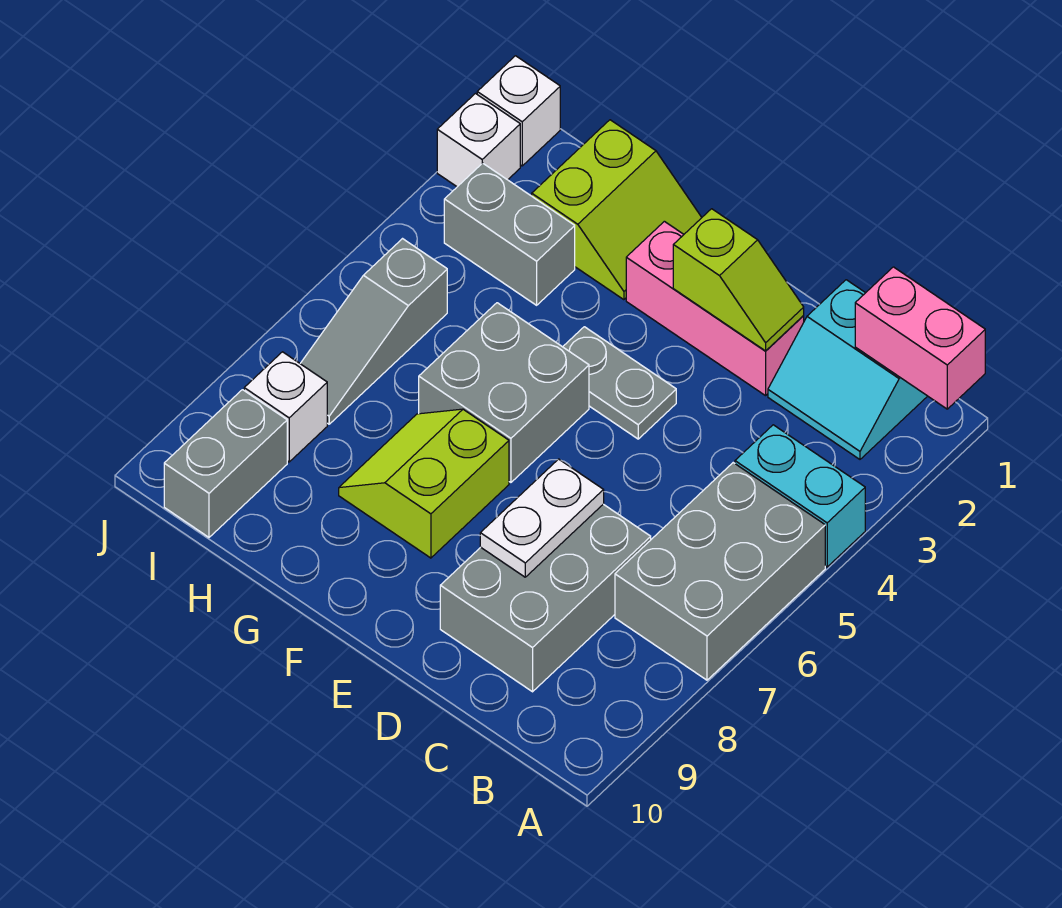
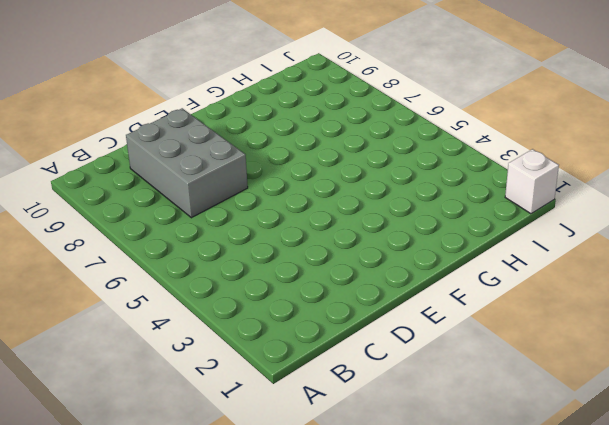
none -> cyan 1x2 brick [735,425,865,567]
none -> grey 2x3 brick [615,463,825,680]
none -> cyan 2x2 slope [768,280,927,459]

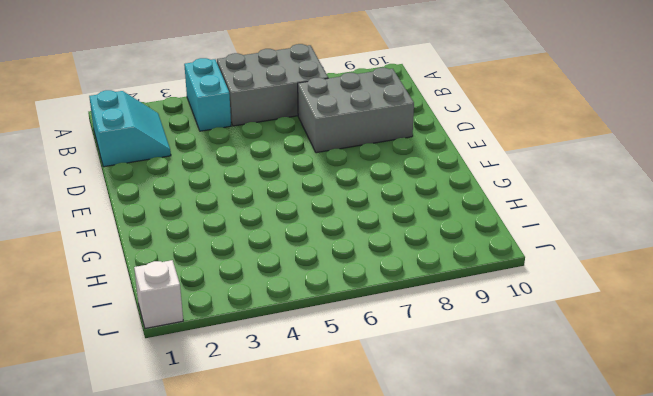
none -> pink 1x3 brick [626,221,804,396]
none -> grey 1x2 plate [563,327,676,439]
none -> grey 2x2 brick [419,303,589,482]

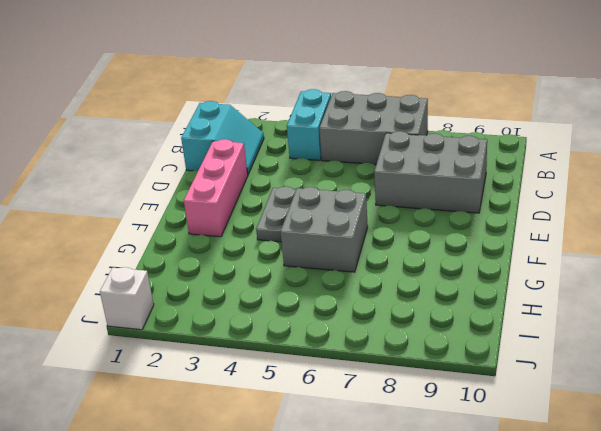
none -> lime 2x2 slope [339,409,509,558]
none -> lime 2x2 slope [532,120,702,300]
none -> grey 1x2 brick [444,163,575,305]

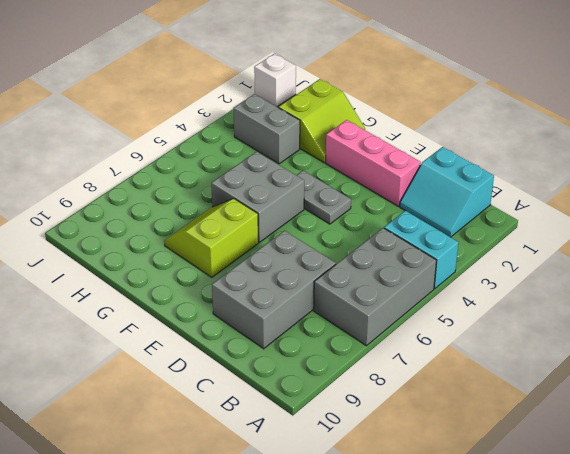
none -> grey 1x3 slope [300,239,447,424]
none -> white 1x1 brick [244,352,327,462]
none -> grey 1x2 brick [164,390,287,537]

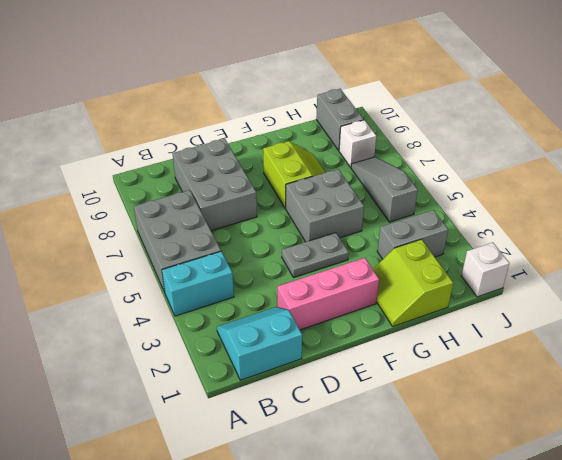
none -> white 1x1 brick [437,94,520,187]
none -> pink 1x2 brick [855,267,985,409]
none -> lime 1x2 slope [673,209,804,351]

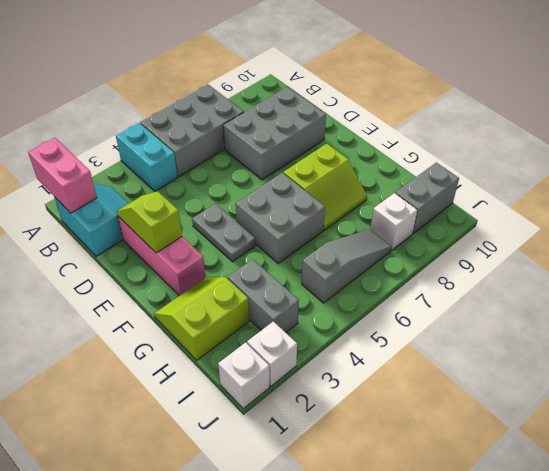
none -> white 1x2 plate [480,459,604,577]

